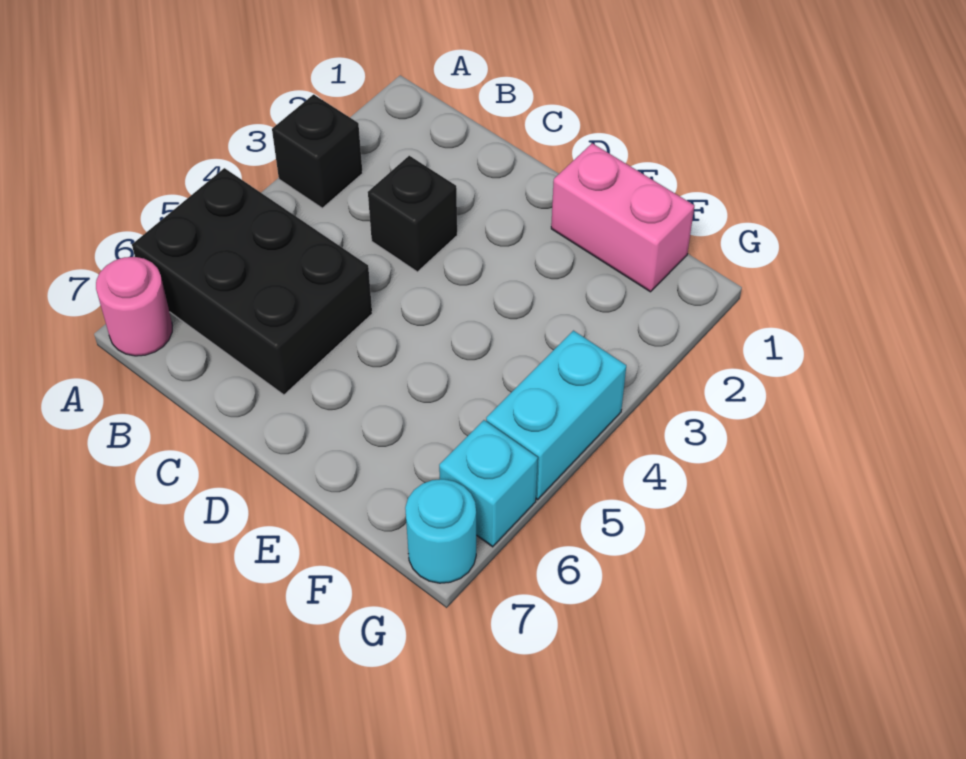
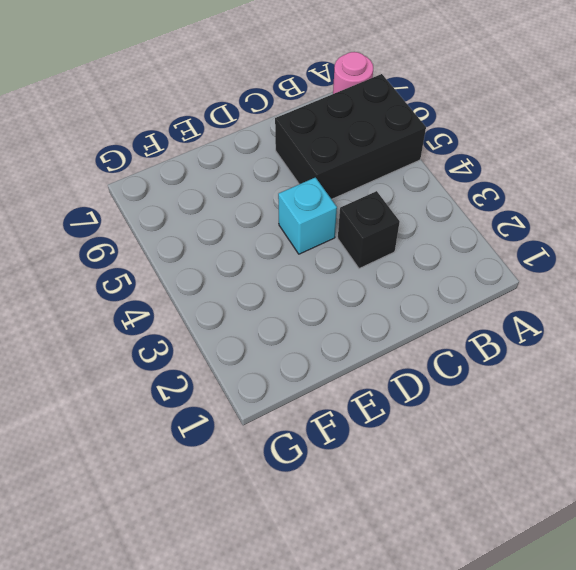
cyan 1x1 brick [278,177,337,254] -> cyan 1x1 brick moved to [439,420,538,547]
none -> black 1x1 brick [272,94,363,208]
none -> pink 1x2 brick [551,143,694,292]

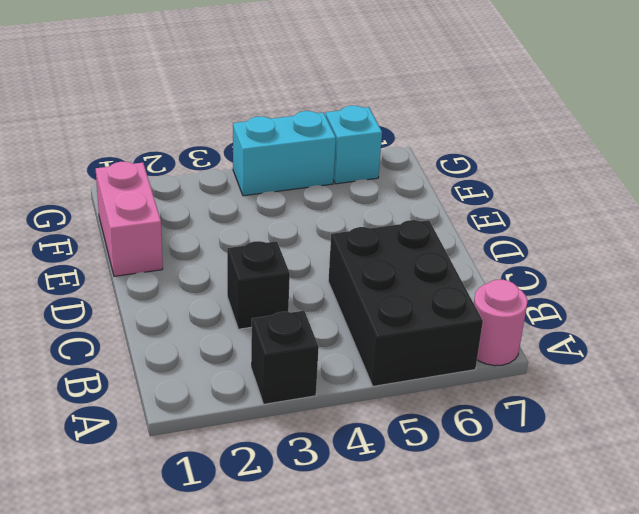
none -> cyan 1x1 round brick [405,479,476,583]

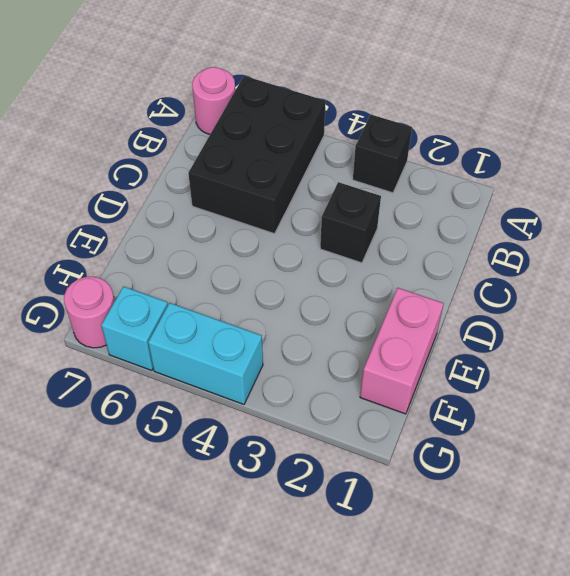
pink 1x1 round brick [64,276,115,348] -> cyan 1x1 round brick [405,479,476,583]

